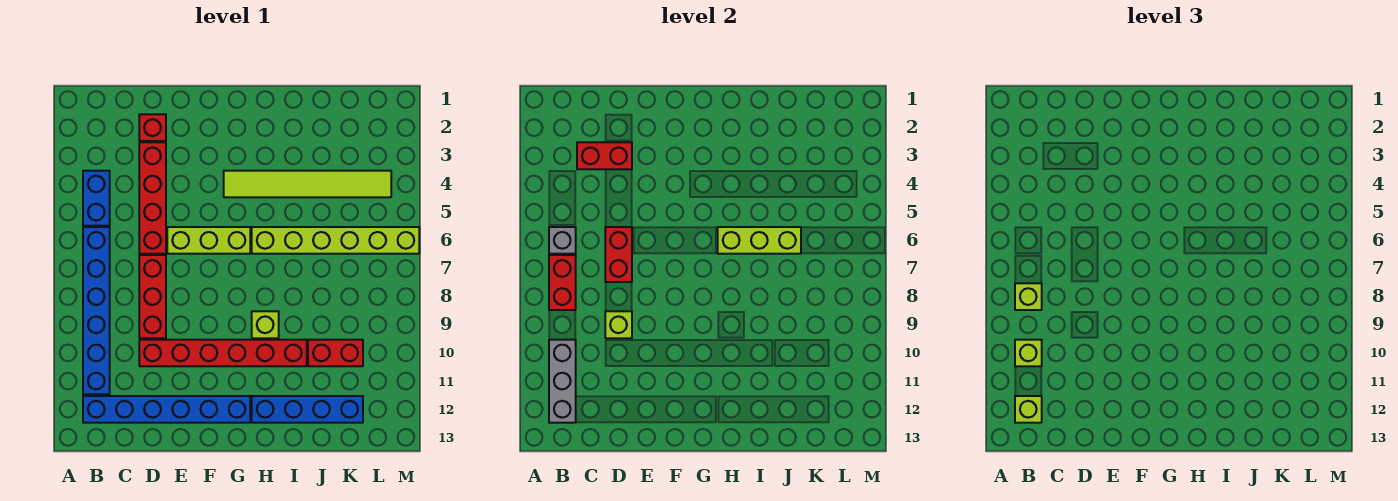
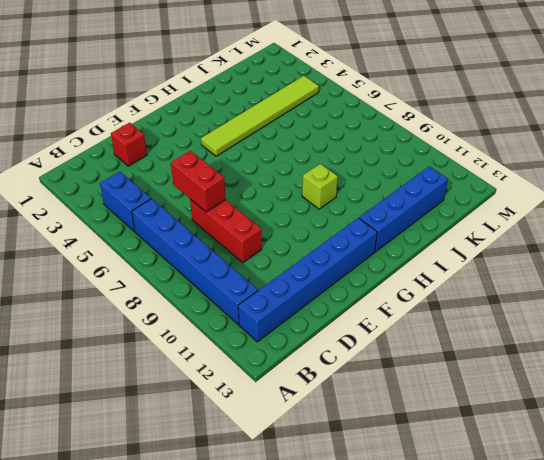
none -> red 1x4 brick [139,142,166,254]
none -> red 1x6 brick [139,340,307,366]
none -> lime 1x3 brick [167,227,250,254]

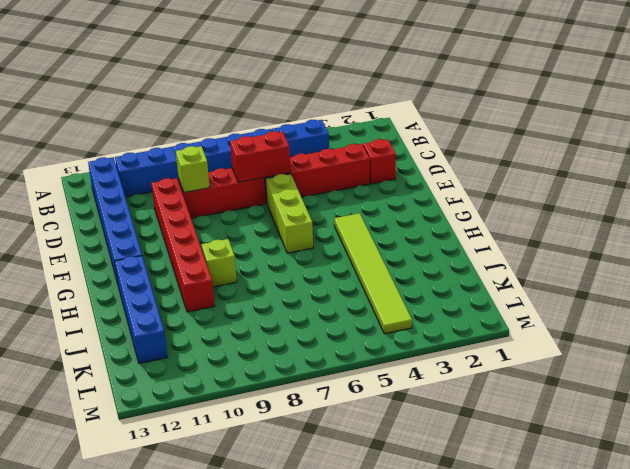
none -> lime 1x6 brick [252,227,419,254]
none -> red 1x2 brick [308,340,363,366]
none -> grey 1x1 brick [549,227,576,254]

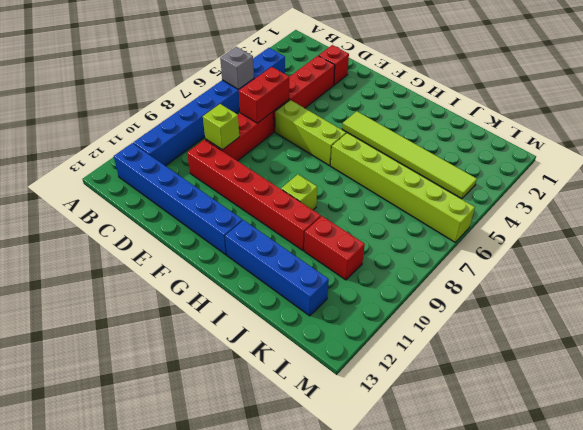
none -> red 1x2 brick [549,255,576,310]
none -> grey 1x3 brick [549,340,576,423]
none -> red 1x2 brick [577,142,632,169]

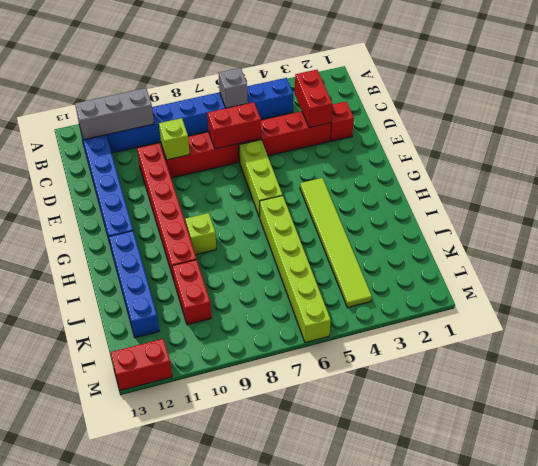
red 1x2 brick [111,339,172,391] -> red 1x2 brick moved to [549,255,576,310]
none -> lime 1x3 brick [718,227,801,254]
none -> lime 1x1 brick [1015,283,1042,310]
none -> lime 1x1 brick [1015,340,1042,366]

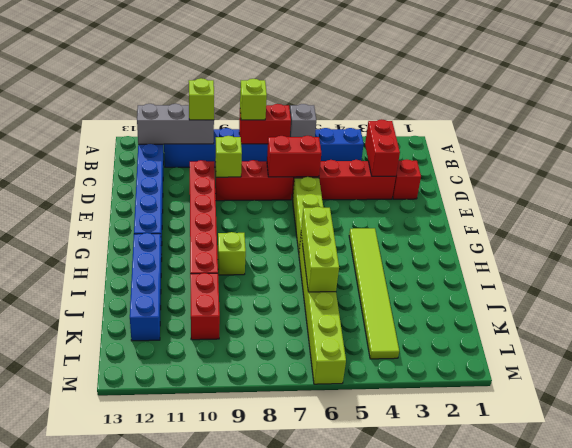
none -> lime 1x1 brick [1015,396,1042,423]

